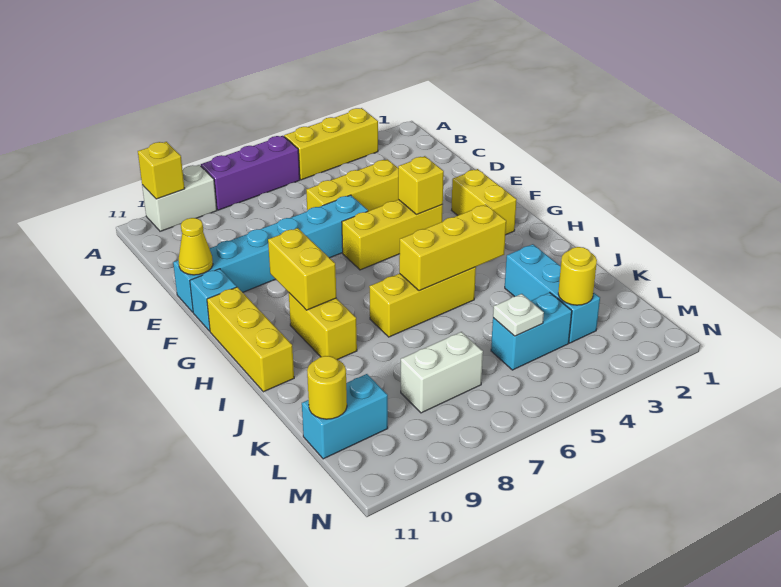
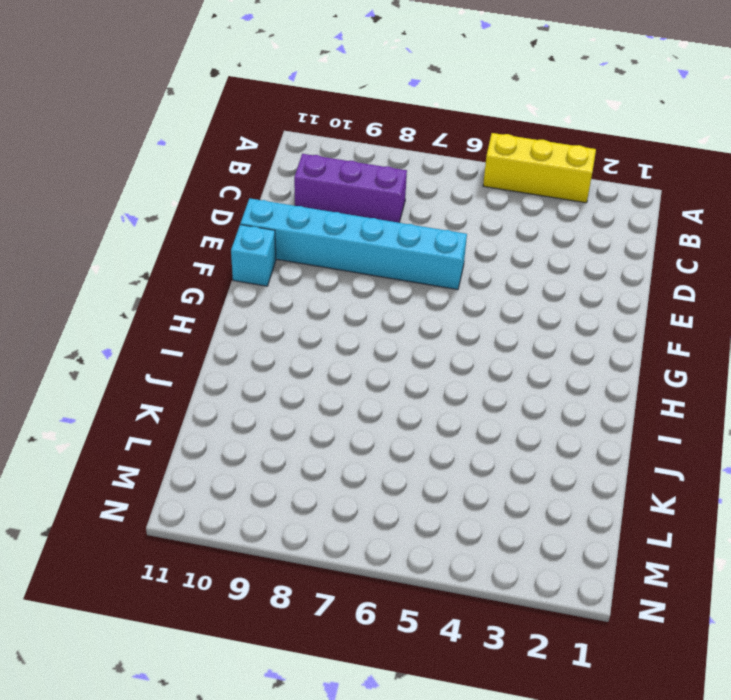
purple 1x3 brick [294,154,407,223] -> purple 1x3 brick moved to [201,136,300,210]
none -> white 1x2 brick [142,165,217,231]
none -> yellow 1x3 brick [306,159,399,211]
none -> yellow 1x2 brick [452,169,517,234]

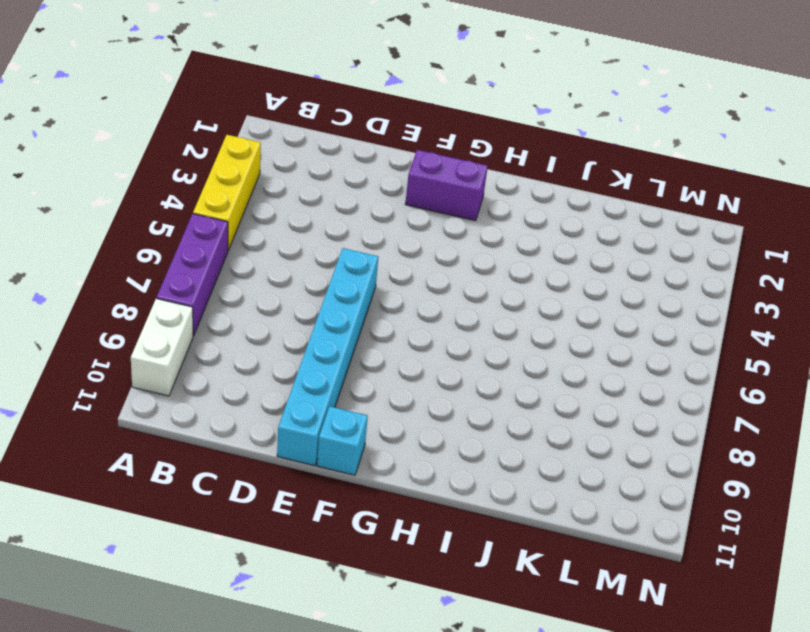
purple 1x2 brick [405,150,488,221] -> yellow 1x2 brick [452,169,517,234]
none -> yellow 1x3 brick [306,159,399,211]
none -> yellow 1x3 brick [342,200,443,270]
none -> yellow 1x3 brick [207,287,294,392]

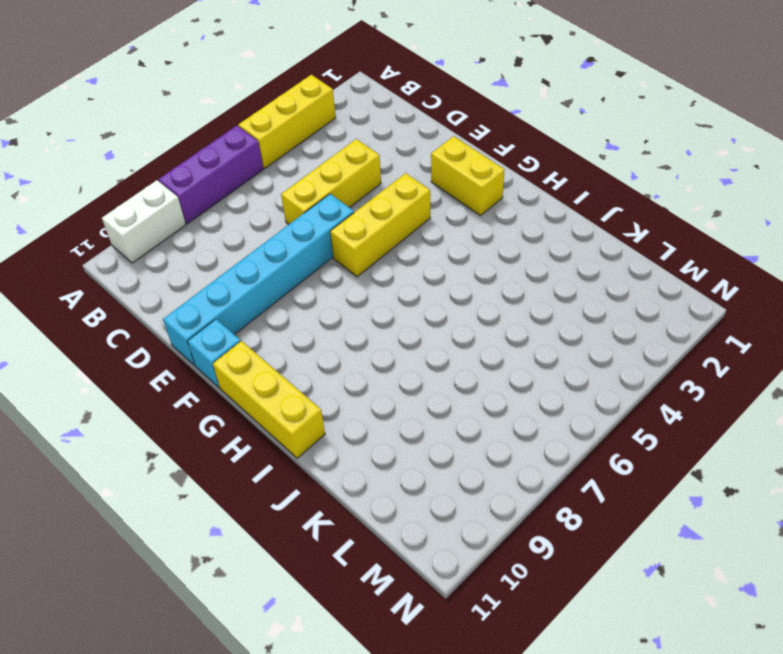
none -> yellow 1x2 brick [289,293,357,360]
none -> yellow 1x3 brick [369,267,476,337]
none -> cyan 1x3 brick [505,244,600,343]

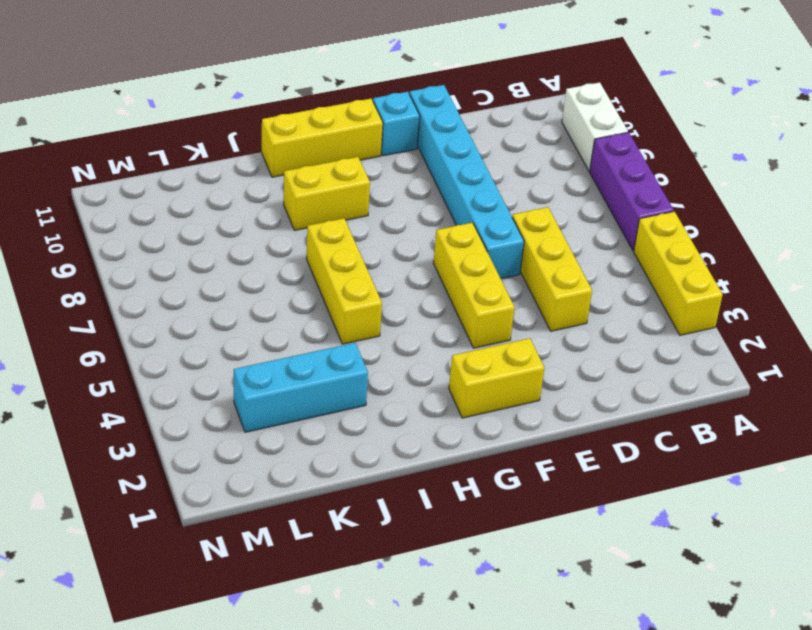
none -> cyan 1x2 brick [491,292,572,370]
none -> white 1x2 brick [401,332,483,413]
none -> cyan 1x2 brick [302,374,388,459]

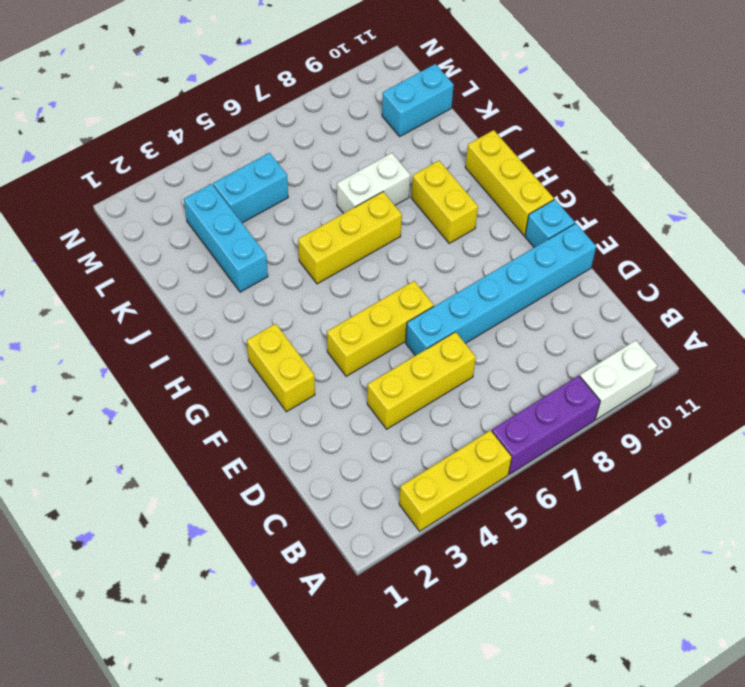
white 1x2 brick [337,153,410,214] -> white 1x2 brick moved to [401,332,483,413]
none -> yellow 1x1 brick [138,142,185,199]
none -> yellow 1x1 cone [179,218,213,275]
none -> yellow 1x1 brick [398,156,444,214]

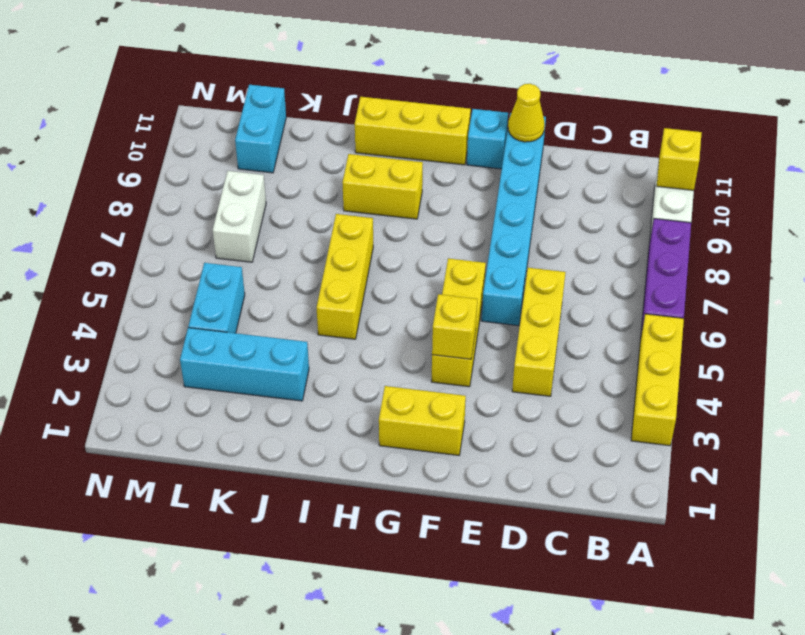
none -> yellow 1x2 brick [268,228,336,310]
none -> yellow 1x3 brick [399,204,506,291]
none -> yellow 1x1 round brick [558,247,597,305]

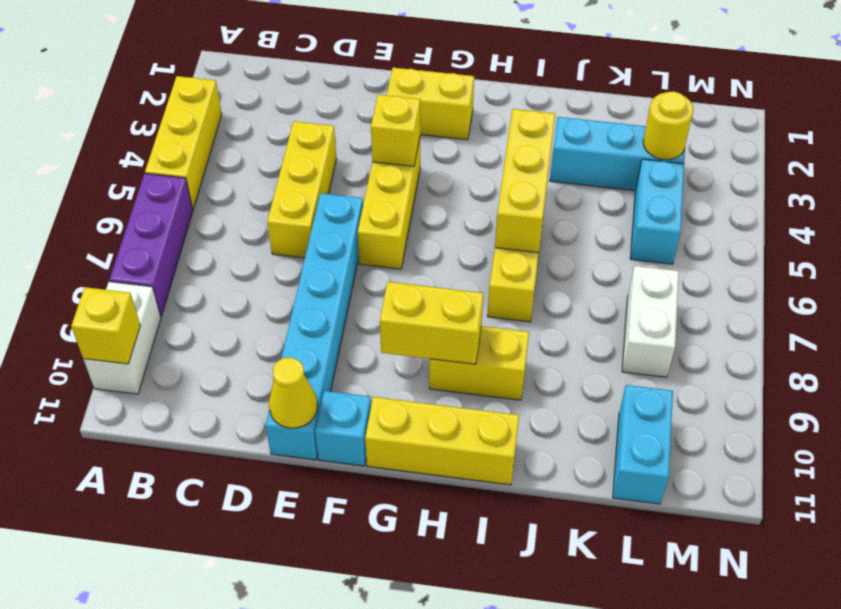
none -> white 1x1 plate [493,294,544,336]
none -> yellow 1x1 round brick [307,356,347,419]

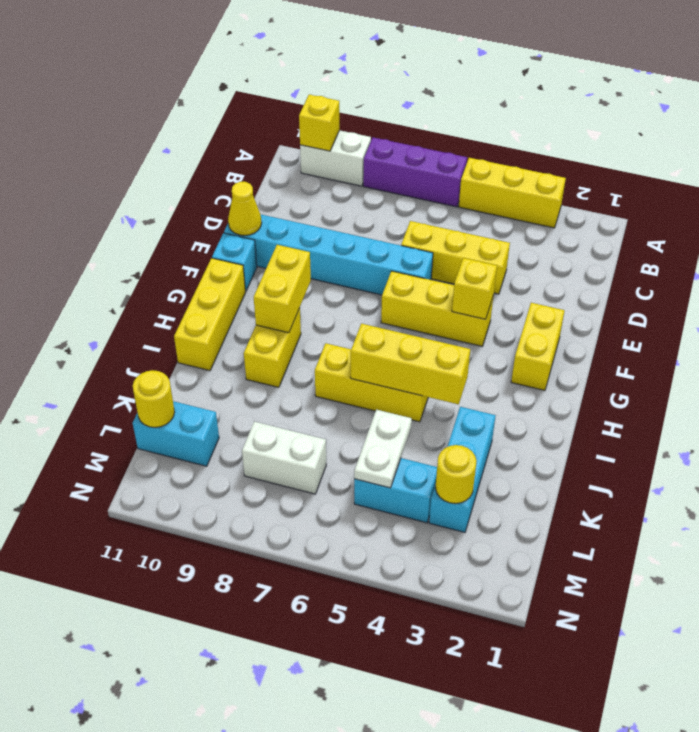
white 1x2 plate [354,410,412,488] -> white 1x1 plate [493,294,544,336]

